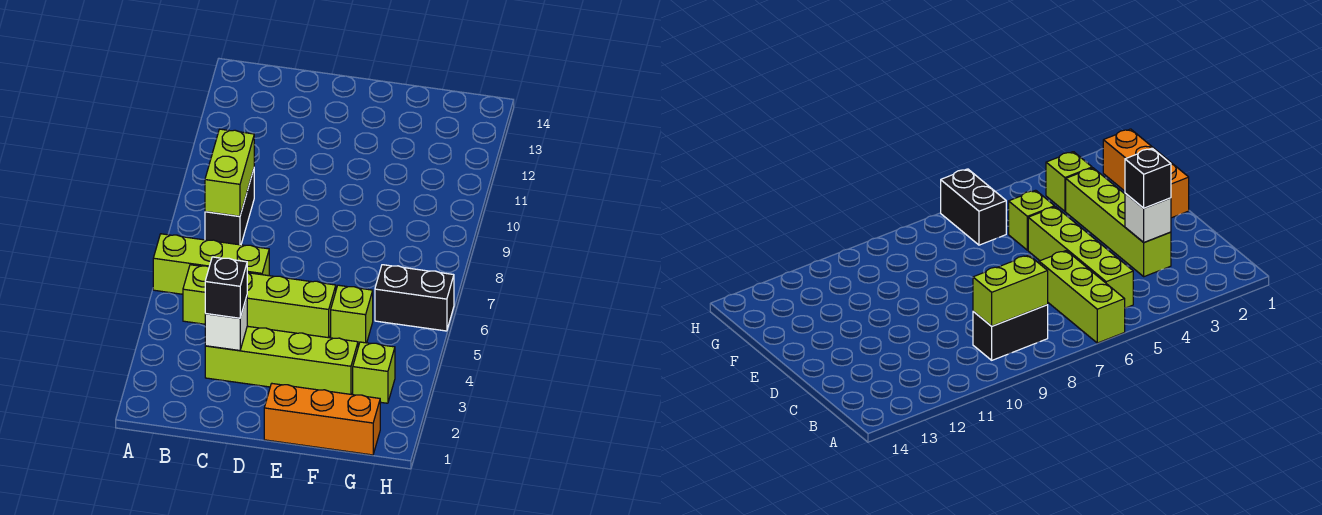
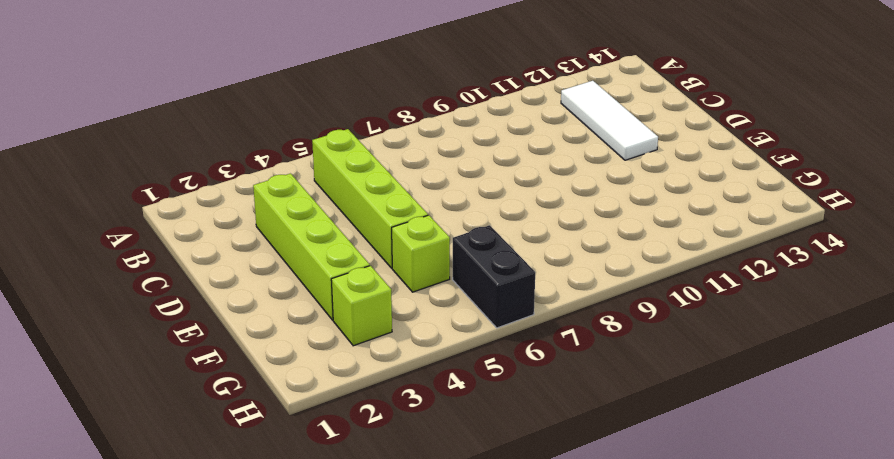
white 1x3 tile [561,81,658,160] -> none
none -> lime 1x3 brick [153,234,269,294]
none -> black 1x2 brick [205,169,254,245]

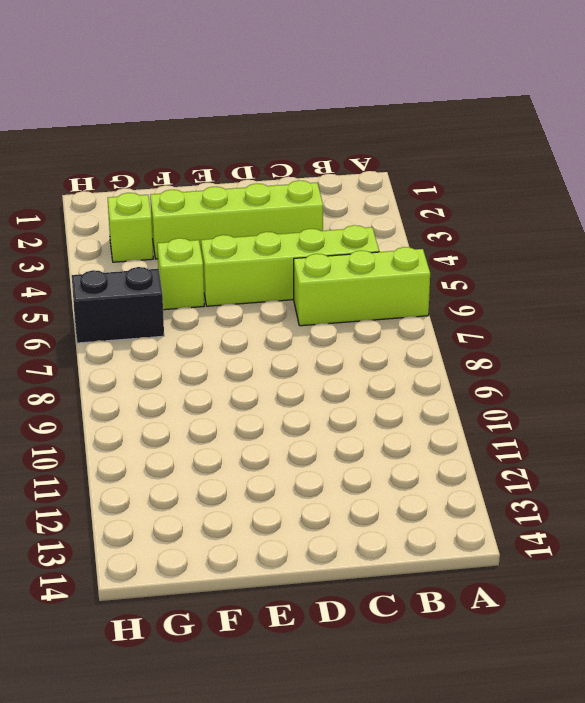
none -> black 1x2 brick [205,169,254,245]
none -> orange 1x3 brick [264,384,380,455]

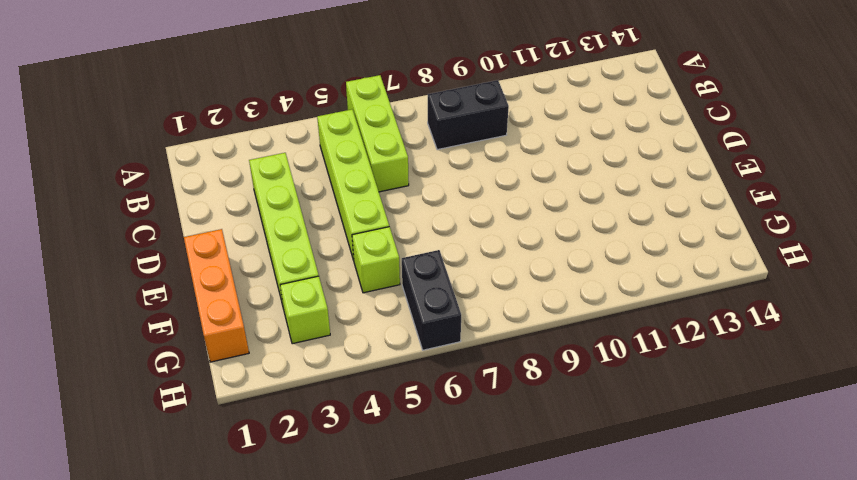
none -> lime 1x2 brick [205,129,254,216]
none -> white 1x1 brick [205,297,247,351]

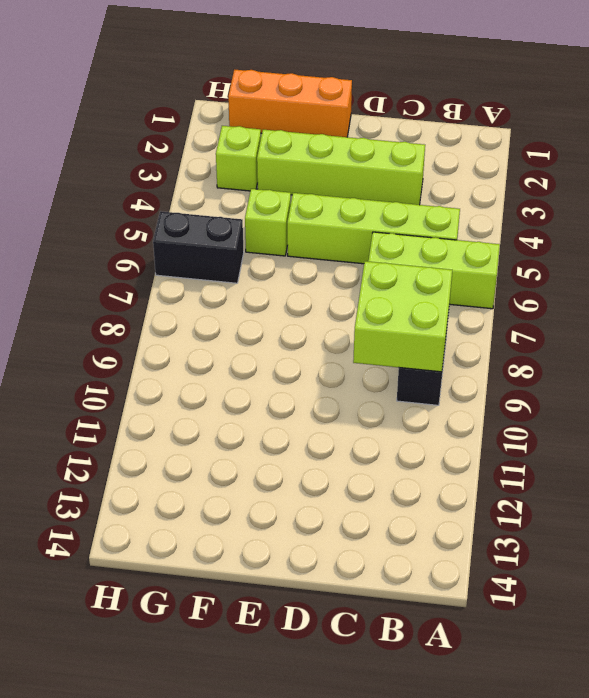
lime 2x2 brick [353,261,452,372] -> lime 1x2 brick [205,129,254,216]
none -> white 1x1 brick [205,297,247,351]
none -> black 1x1 brick [205,257,247,318]

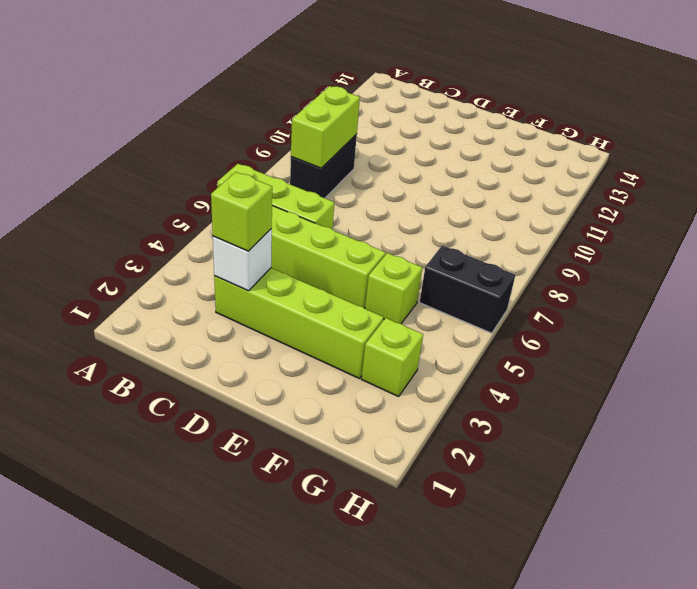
lime 1x1 brick [211,172,272,251] -> black 1x1 brick [205,257,247,318]
none -> orange 1x3 brick [264,384,380,455]

